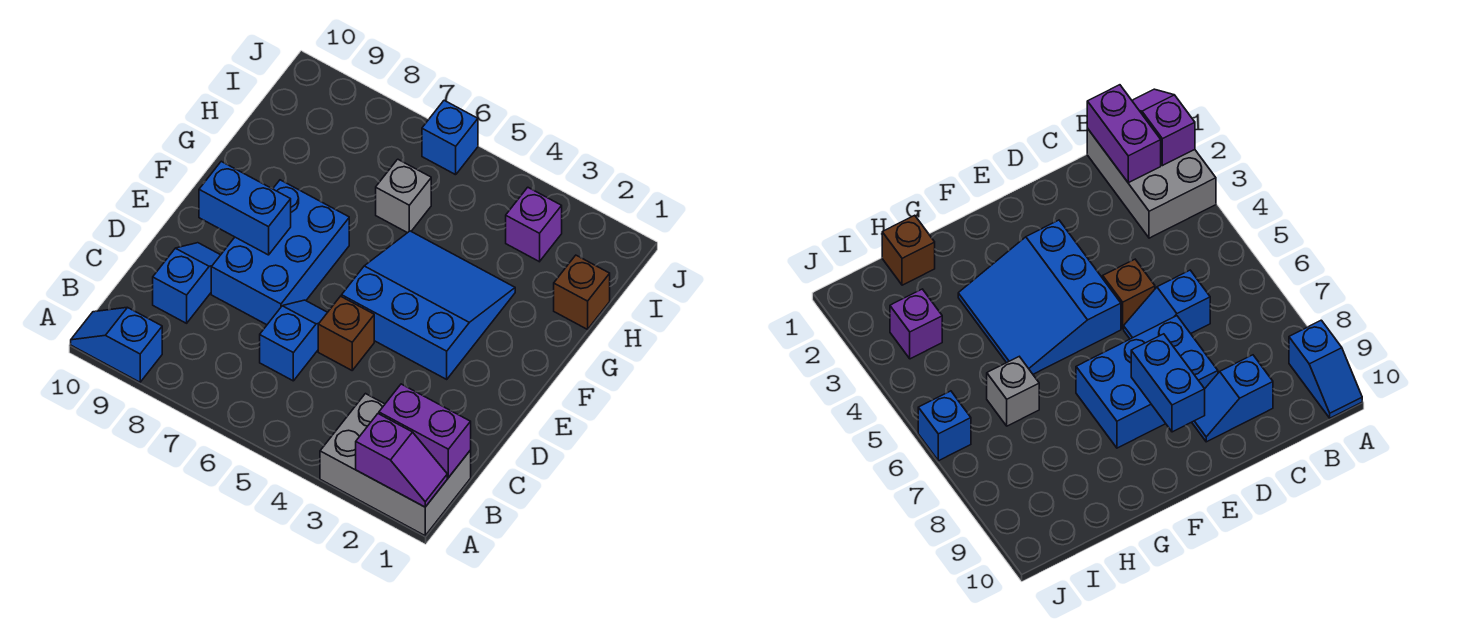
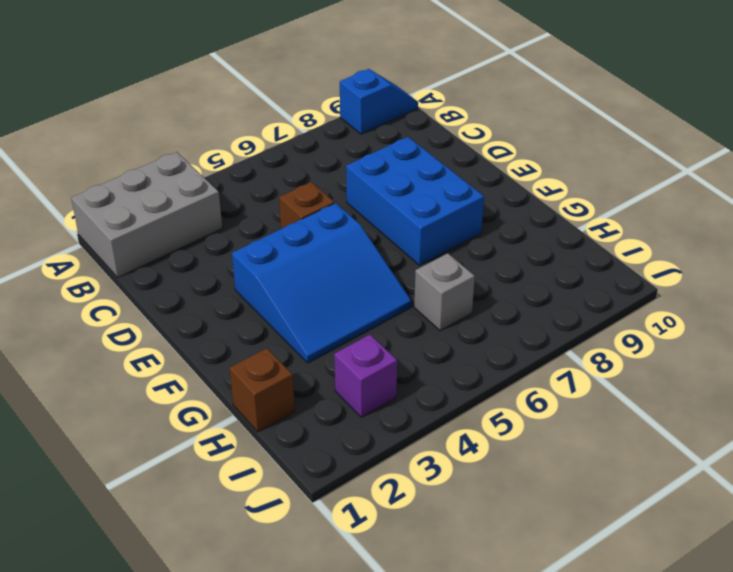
none -> blue 1x2 slope [260,300,328,381]
none -> blue 1x2 slope [153,243,220,323]
none -> blue 1x1 brick [422,100,478,175]

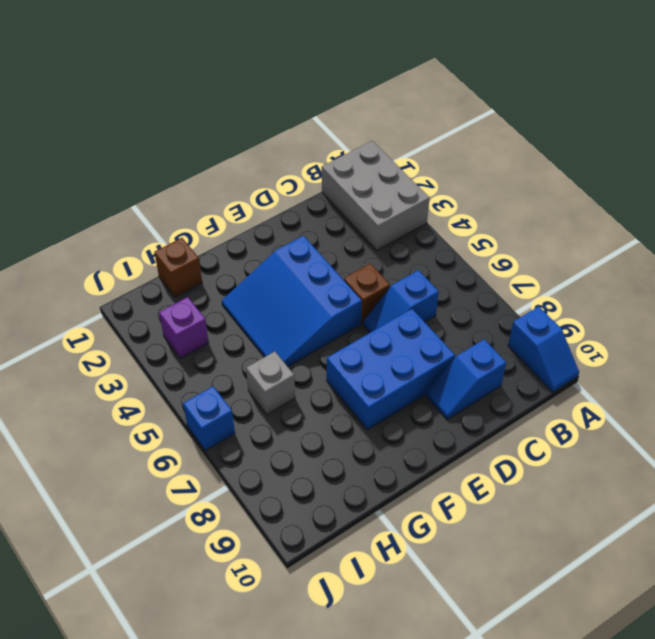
none -> purple 1x2 slope [356,414,447,507]
none -> purple 1x2 brick [379,384,471,478]
none -> blue 1x2 brick [199,161,291,255]

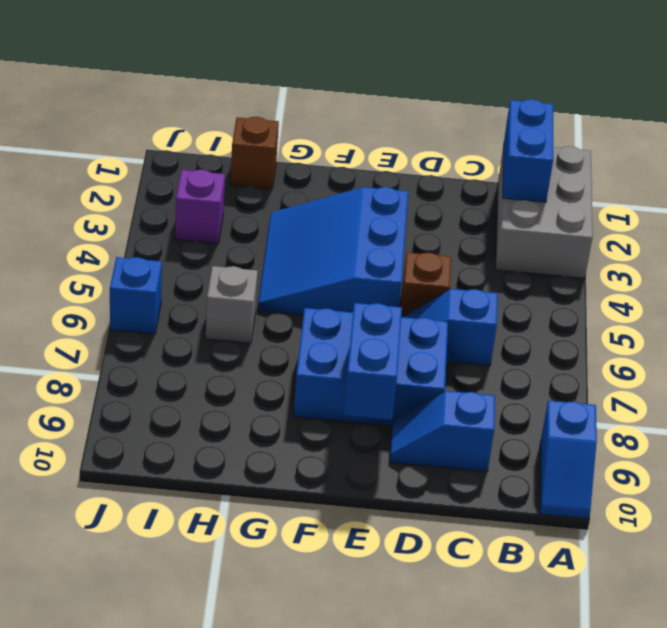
blue 1x2 brick [503,99,553,202] -> purple 1x2 brick [379,384,471,478]
none -> purple 1x2 slope [356,414,447,507]

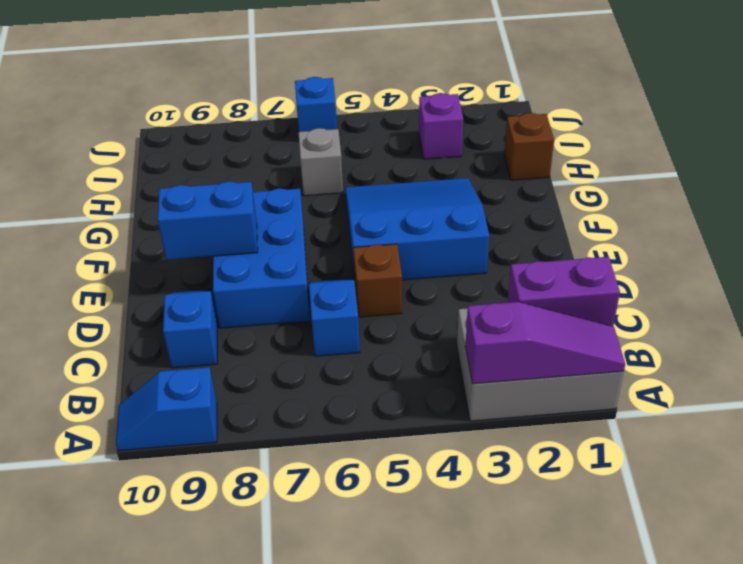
purple 1x3 slope [465,302,625,384] -> purple 1x2 slope [356,414,447,507]

